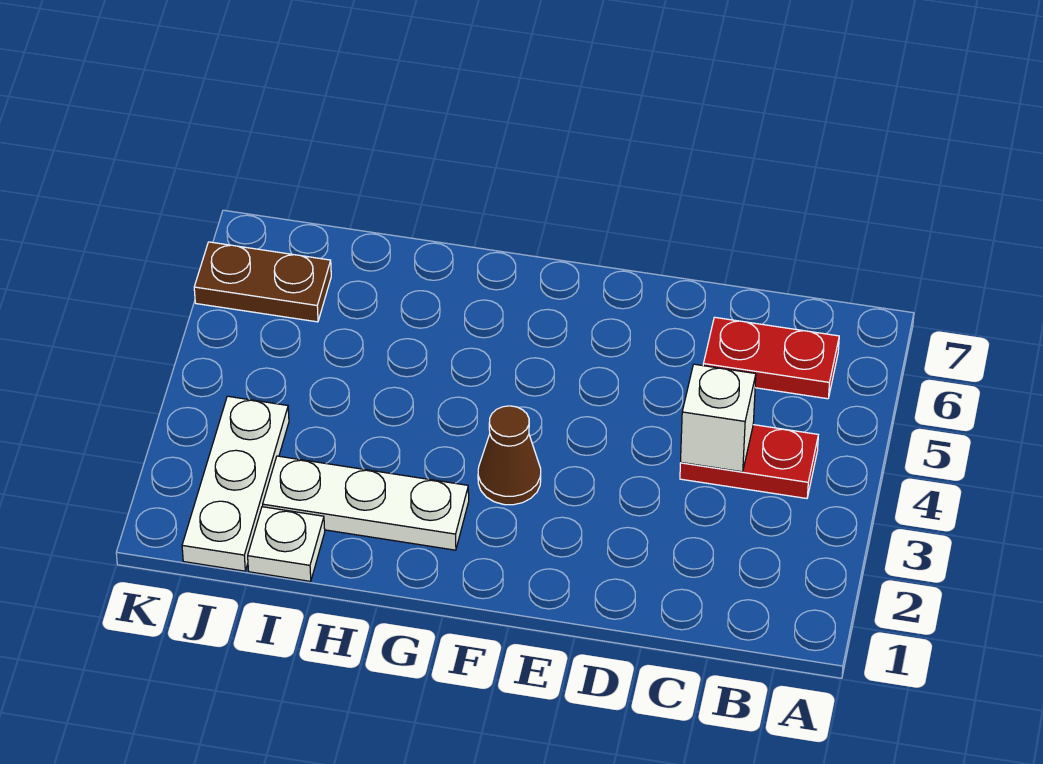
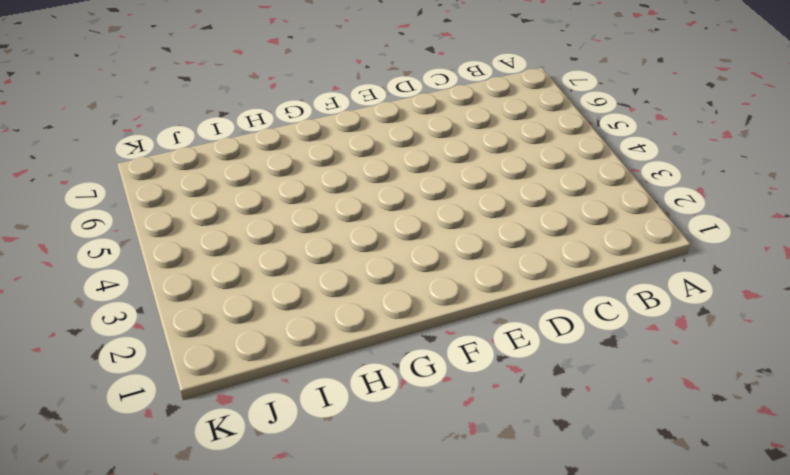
none -> red 1x2 plate [680,425,818,498]
none -> red 1x2 plate [703,317,839,399]

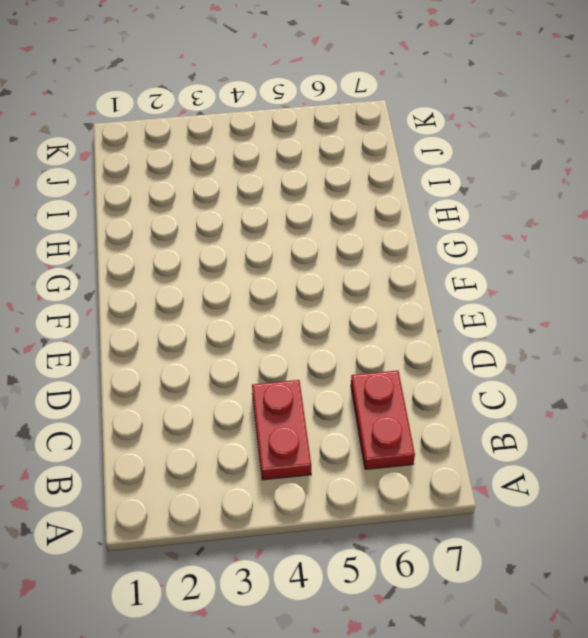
none -> brown 1x1 cone [478,406,541,505]
none -> white 1x3 plate [263,456,469,550]

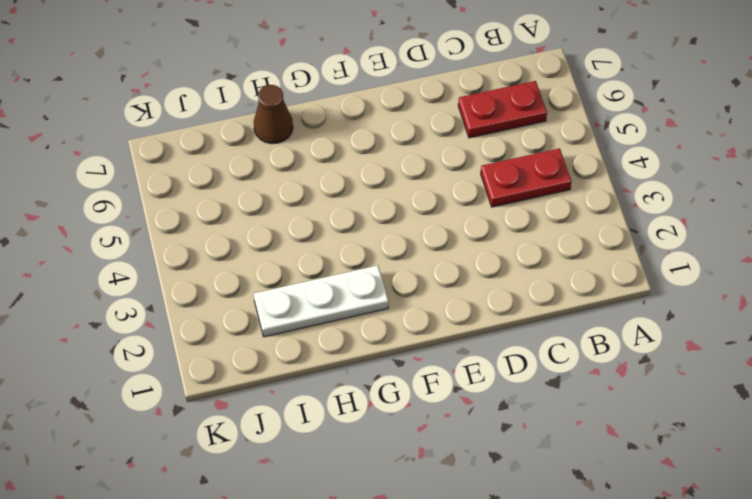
brown 1x1 cone [254,85,293,144] -> brown 1x1 cone moved to [478,406,541,505]
none -> white 1x1 plate [248,507,325,581]
none -> white 1x3 plate [182,396,289,571]

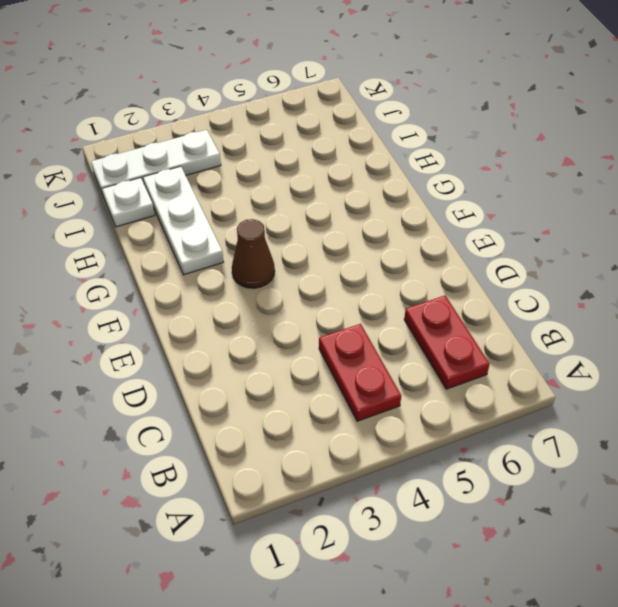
none -> brown 1x2 plate [194,242,331,322]
none -> white 1x1 brick [681,364,756,472]

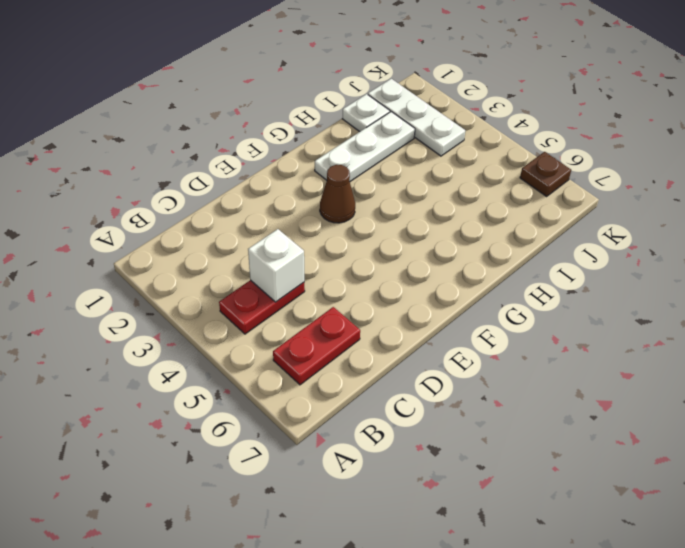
brown 1x1 plate [520,152,571,196] -> brown 1x2 plate [194,242,331,322]

